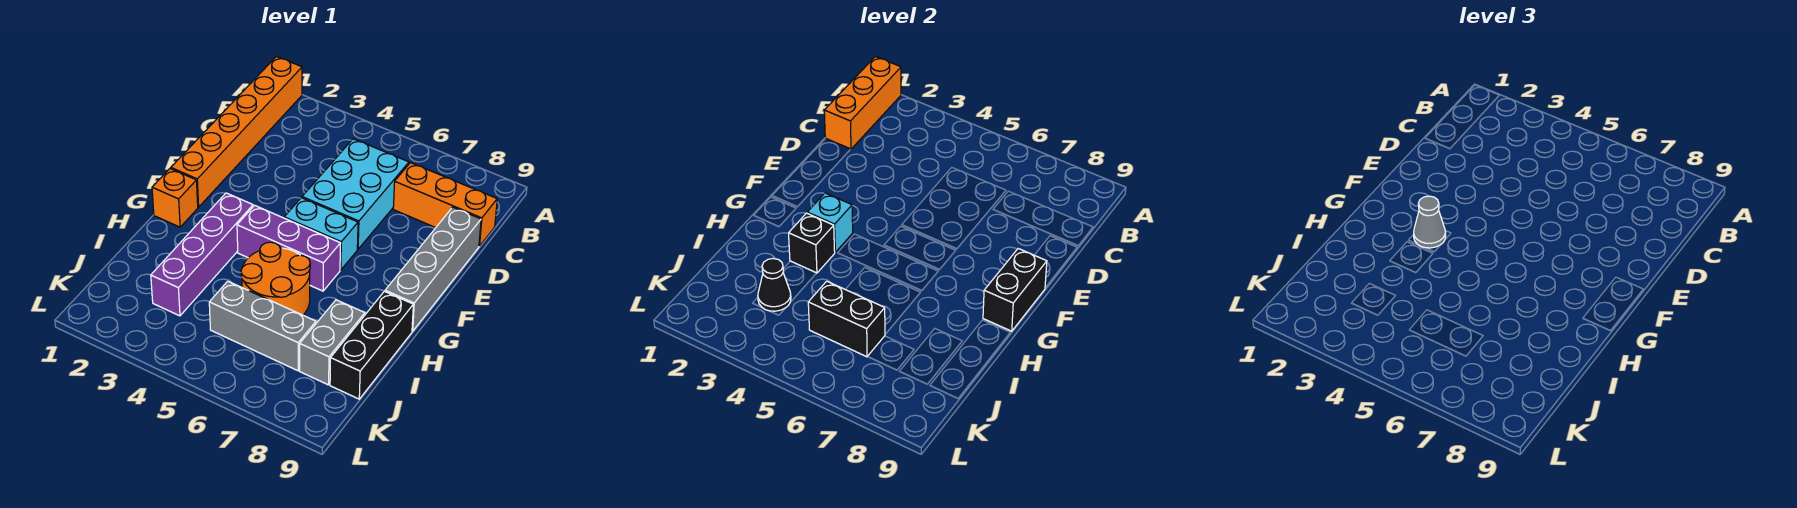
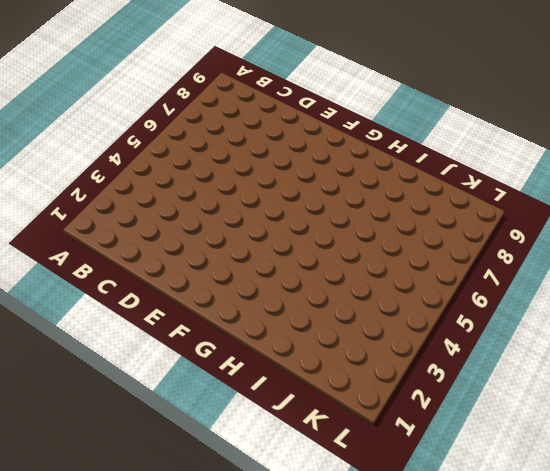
none -> orange 1x6 brick [171,57,302,207]
none -> cyan 2x3 brick [302,139,409,249]
none -> orange 1x3 brick [393,163,497,246]

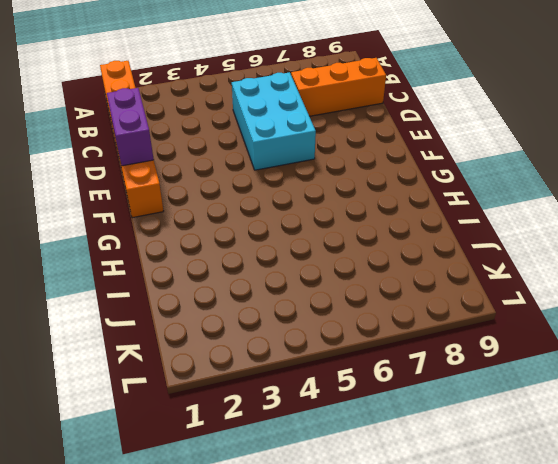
purple 1x2 brick [107,88,154,166] -> none
none -> grey 1x4 brick [385,207,481,331]
none -> cyan 1x2 brick [284,198,358,270]
none -> orange 1x1 brick [152,169,198,227]

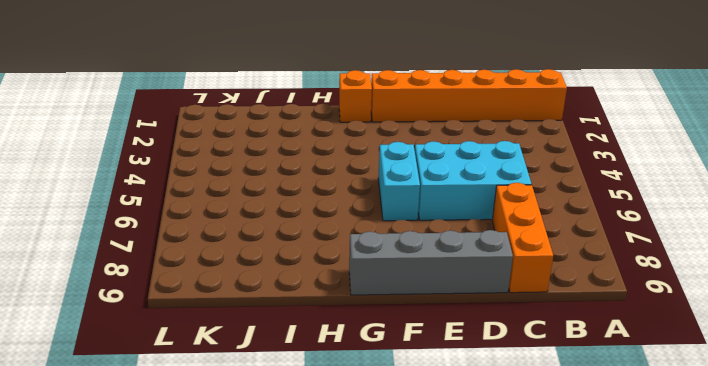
none -> purple 1x4 brick [151,193,253,316]
none -> purple 1x3 brick [237,205,340,291]
none -> orange 2x2 round brick [241,242,310,315]

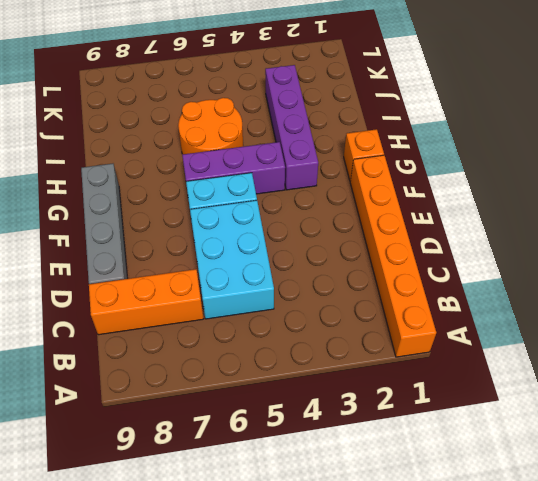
none -> black 1x3 brick [330,291,413,399]
none -> grey 1x2 brick [300,300,365,385]
none -> grey 1x3 brick [209,281,316,371]

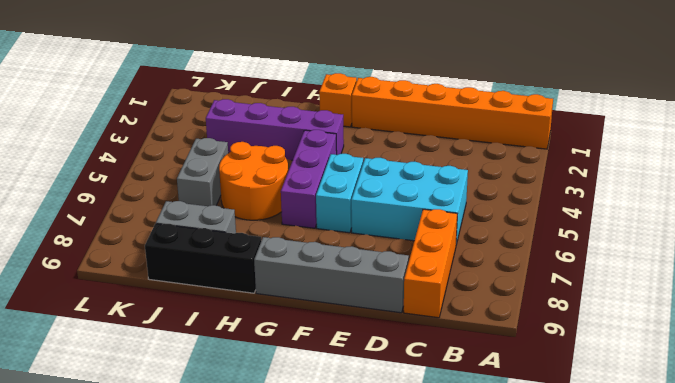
grey 1x2 brick [177,138,228,206] -> grey 1x3 brick [209,281,316,371]
none -> orange 1x3 brick [824,57,901,149]
none -> black 1x2 brick [983,249,1047,331]
none -> cyan 1x1 brick [807,193,853,252]

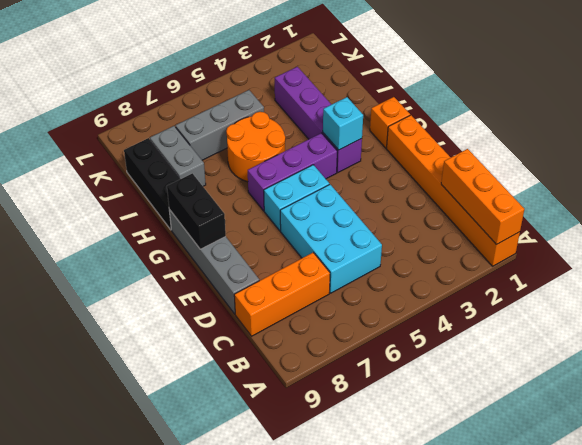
none -> black 1x1 brick [789,213,835,273]
none -> black 1x1 cone [758,258,791,311]
none -> black 1x2 brick [808,281,885,357]

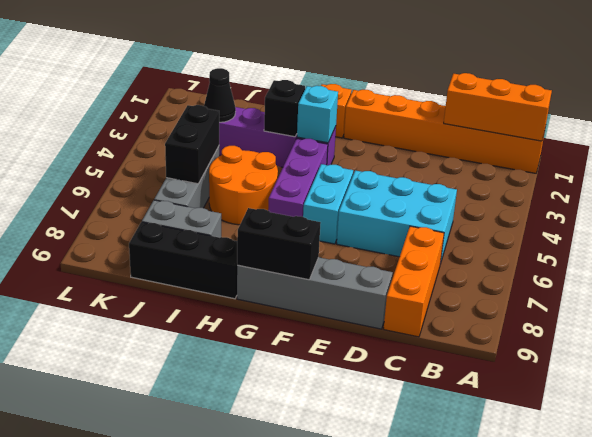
none -> grey 1x1 cone [1414,196,1446,248]

